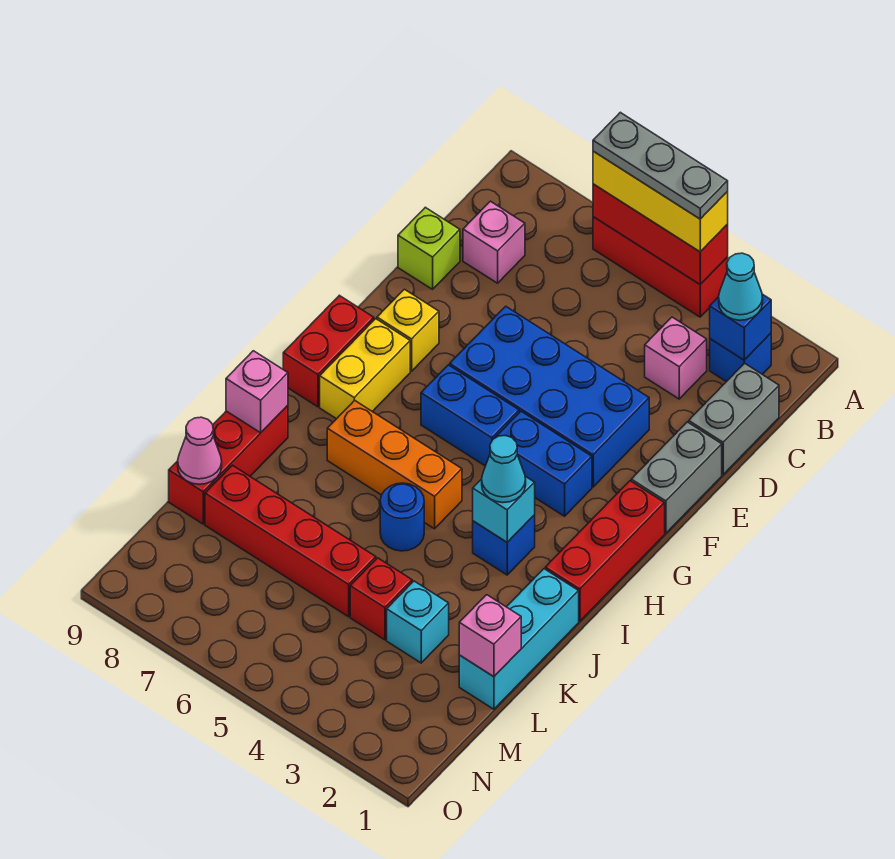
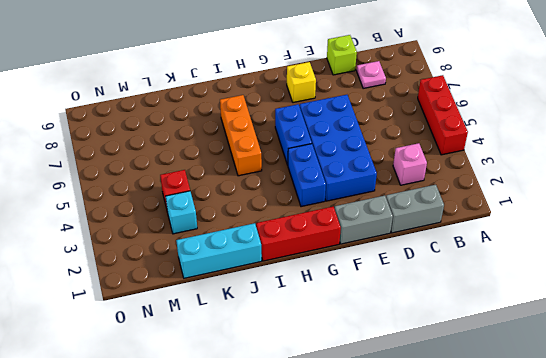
pink 1x1 plate [357,61,386,88] -> pink 1x1 brick [463,201,525,283]
none -> blue 1x1 brick [710,333,771,382]
none -> yellow 1x2 brick [320,319,410,419]
none -> red 1x2 brick [283,295,374,407]
none -> blue 1x1 brick [473,515,535,575]

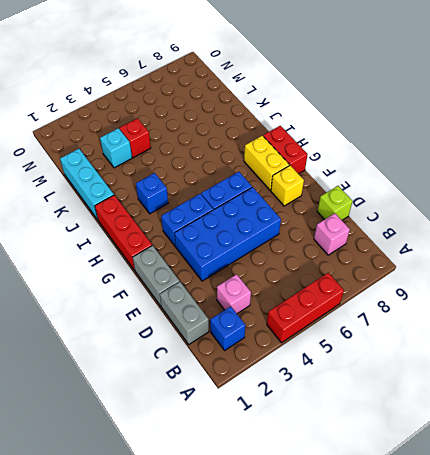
none -> orange 1x3 brick [327,400,462,529]
none -> blue 1x1 round brick [380,483,424,551]
none -> red 1x3 brick [169,405,288,524]
none -> red 1x4 brick [205,465,376,617]

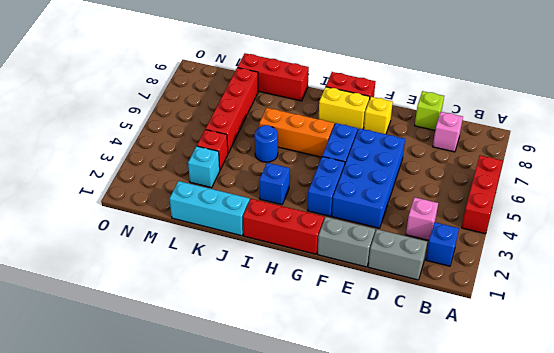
orange 1x3 brick [259,108,334,157] -> orange 1x3 brick turned to [327,400,462,529]
none -> red 1x3 brick [593,184,728,284]
none -> blue 1x1 brick [710,294,771,360]
none -> cyan 1x1 brick [473,476,535,542]
none -> pink 1x1 brick [226,351,288,433]

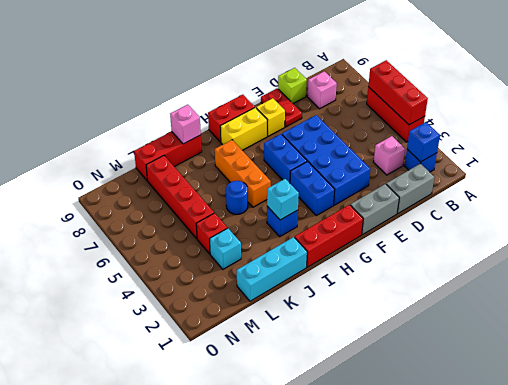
red 1x2 plate [261,88,302,127] -> none
none -> pink 1x1 brick [459,595,521,677]
none -> pink 1x1 cone [178,417,222,484]
none -> yellow 1x3 brick [593,151,728,252]
none -> cyan 1x1 cone [719,253,763,320]

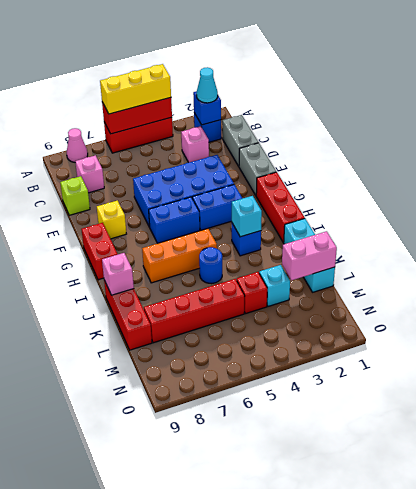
pink 1x1 cone [67,128,88,162] -> pink 1x1 cone moved to [178,417,222,484]
pink 1x2 brick [282,231,337,280] -> pink 1x1 brick [459,595,521,677]
none -> yellow 1x2 brick [320,319,410,419]
none -> cyan 1x1 cone [482,436,526,503]
none -> grey 1x3 plate [593,112,728,219]

